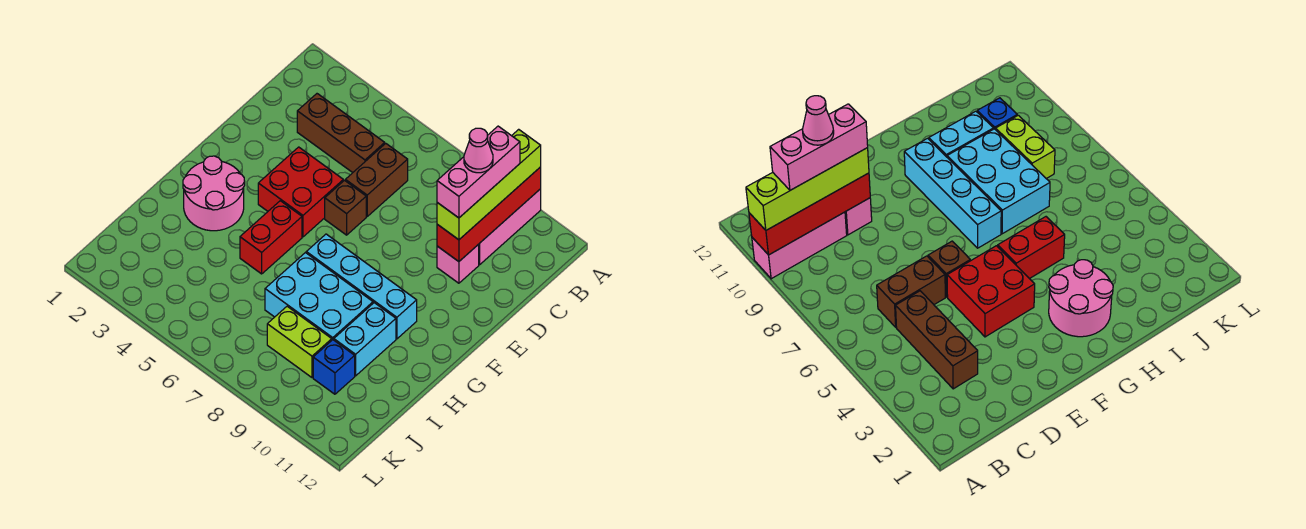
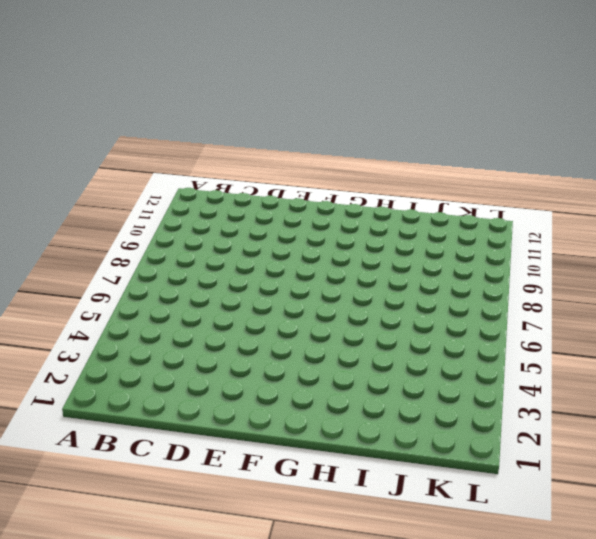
none -> pink 1x3 brick [479,189,541,265]
none -> brown 1x3 brick [297,94,385,173]
none -> brown 1x2 brick [345,143,408,216]

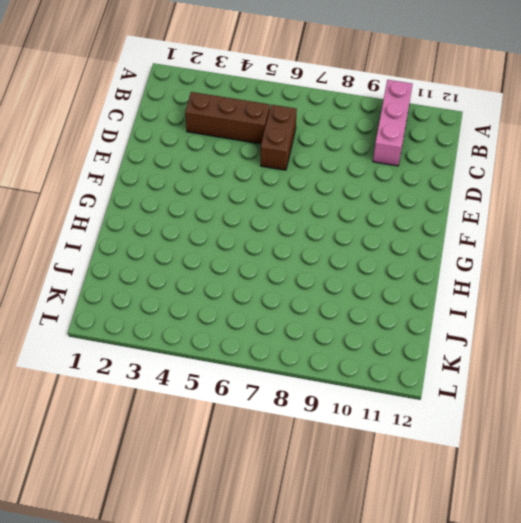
none -> pink 1x1 brick [437,244,479,283]
none -> red 2x2 brick [258,147,343,237]
none -> brown 1x1 brick [325,181,366,235]

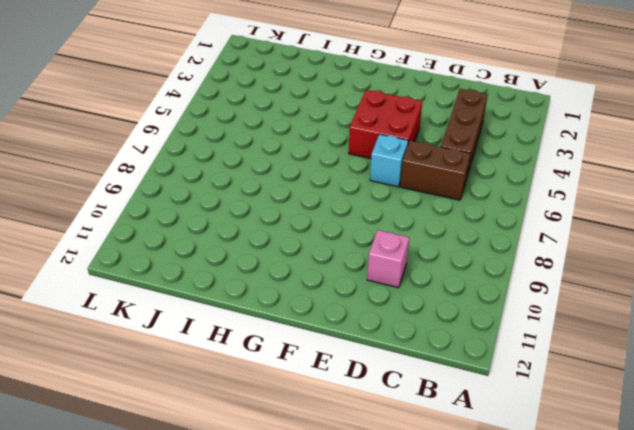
cyan 1x1 brick [370,134,408,187] -> brown 1x1 brick [325,181,366,235]
none -> pink 1x3 brick [479,189,541,265]
none -> pink 2x2 round brick [183,156,245,231]
none -> red 1x2 brick [240,201,302,274]

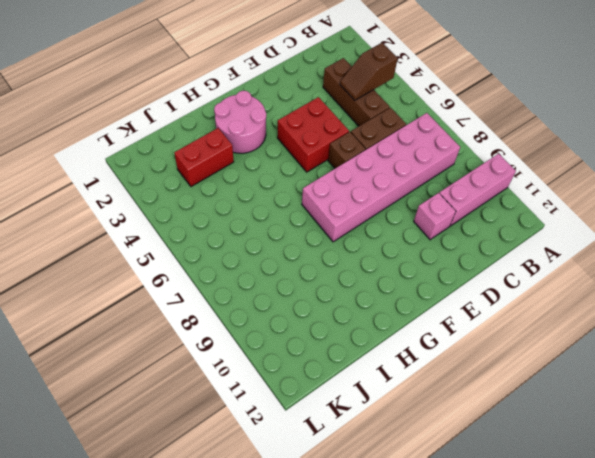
brown 1x2 slope [340,43,398,100] -> none
pink 2x6 brick [302,113,460,242] -> cyan 1x4 brick [306,234,417,339]
red 1x2 brick [174,128,234,187] -> red 1x2 brick moved to [240,201,302,274]
none -> cyan 2x3 brick [265,253,373,340]
none -> cyan 1x2 brick [334,303,396,376]
none -> lime 1x2 brick [267,306,332,378]

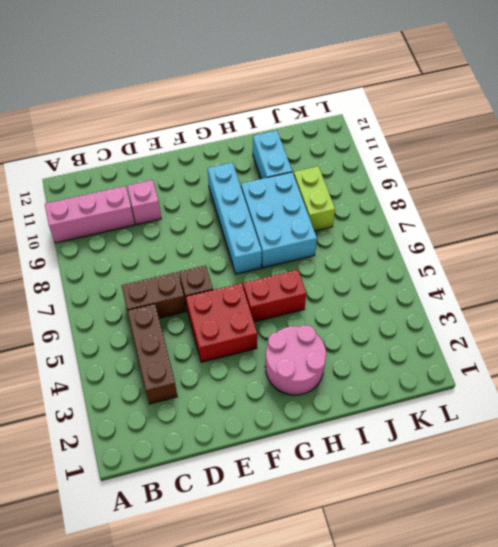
cyan 1x2 brick [253,131,292,179] -> cyan 1x2 brick turned to [334,303,396,376]
none -> blue 1x1 brick [313,340,355,394]
none -> red 1x4 brick [437,167,541,262]
none -> lime 1x4 brick [437,129,541,240]

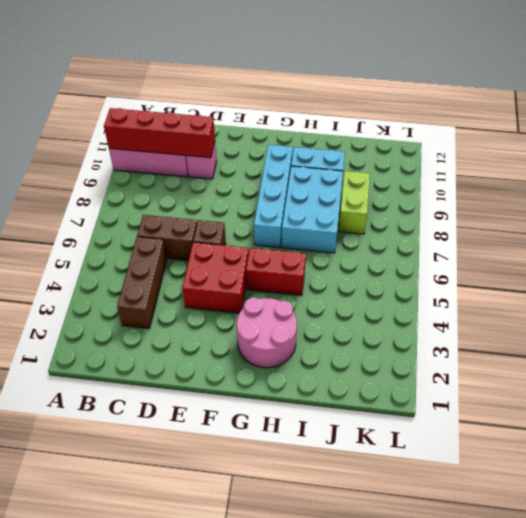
none -> blue 1x1 brick [313,340,355,394]
none -> lime 1x4 brick [437,129,541,240]
none -> pink 1x3 brick [437,126,520,218]

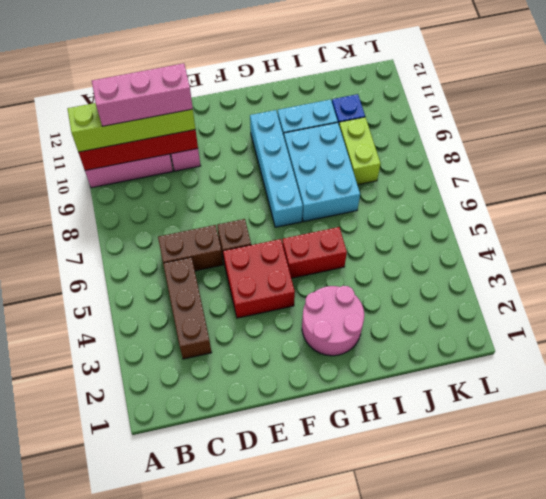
none -> pink 1x1 cone [464,128,493,173]

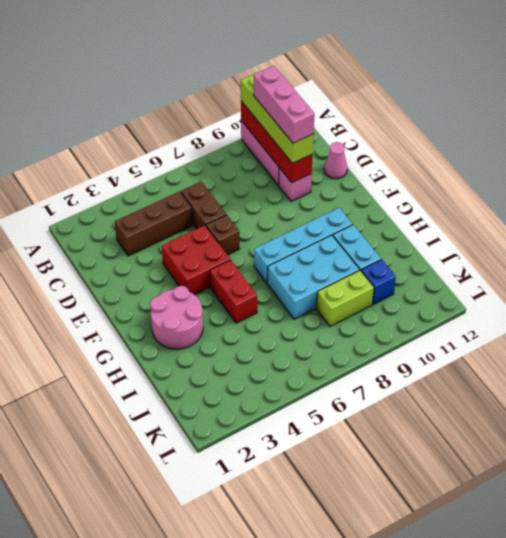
pink 1x1 cone [324,142,347,179] -> pink 1x1 cone moved to [464,128,493,173]

